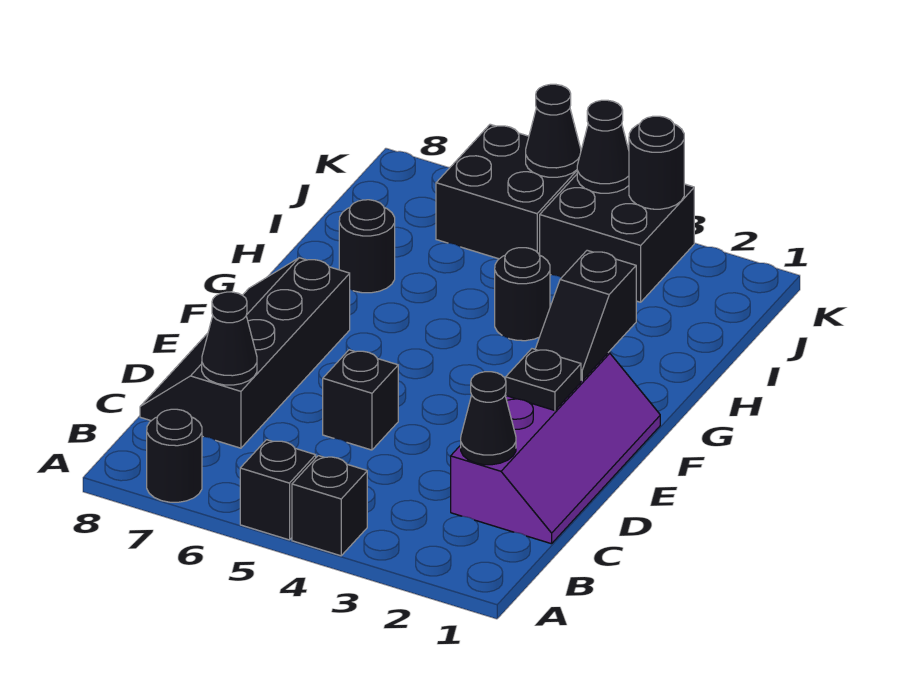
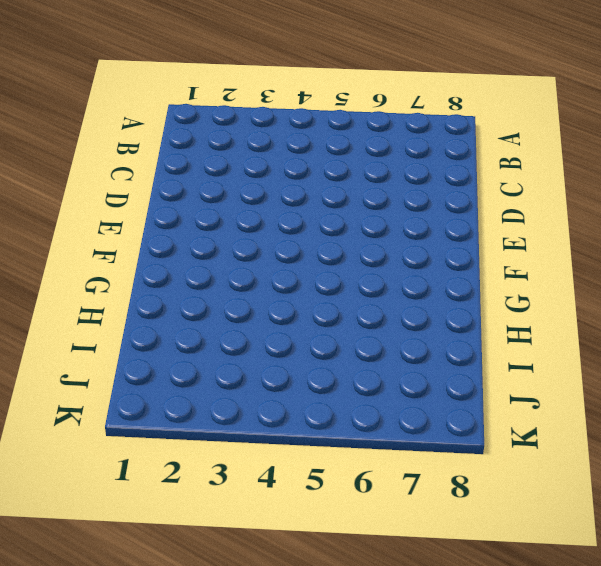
none -> black 1x1 brick [292,456,367,556]
none -> black 1x1 brick [240,440,316,540]
none -> black 1x1 round brick [147,409,202,502]

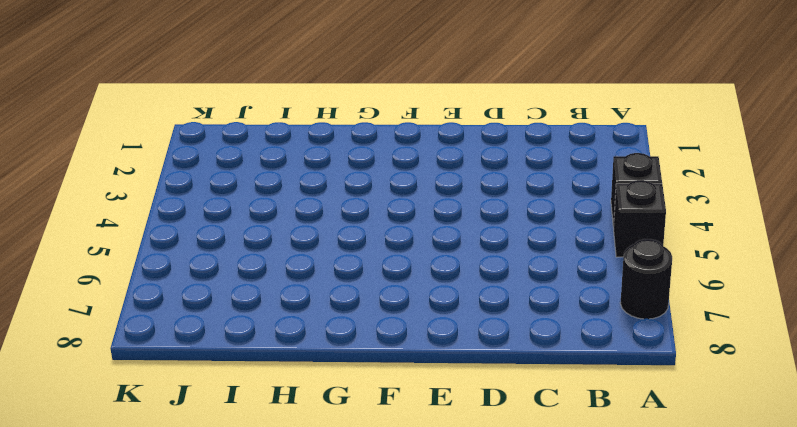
none -> purple 2x4 slope [451,353,660,544]
none -> black 2x4 slope [140,258,350,448]
none -> black 1x1 brick [323,350,398,450]

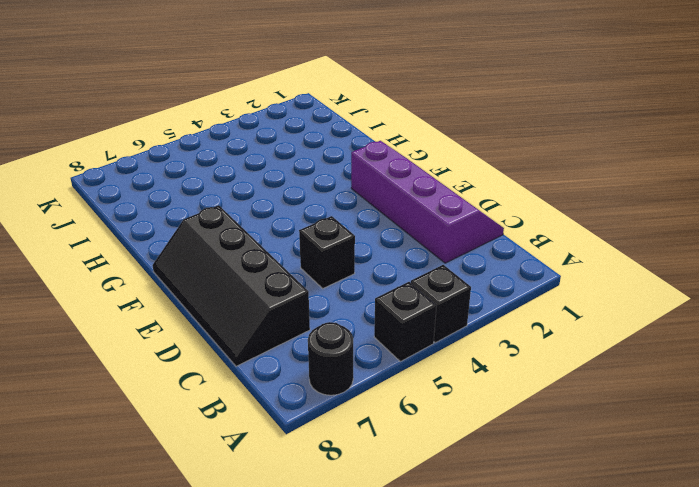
none -> black 1x1 round brick [495,248,550,341]
none -> black 1x1 round brick [339,200,395,293]
none -> black 2x2 brick [540,175,694,302]

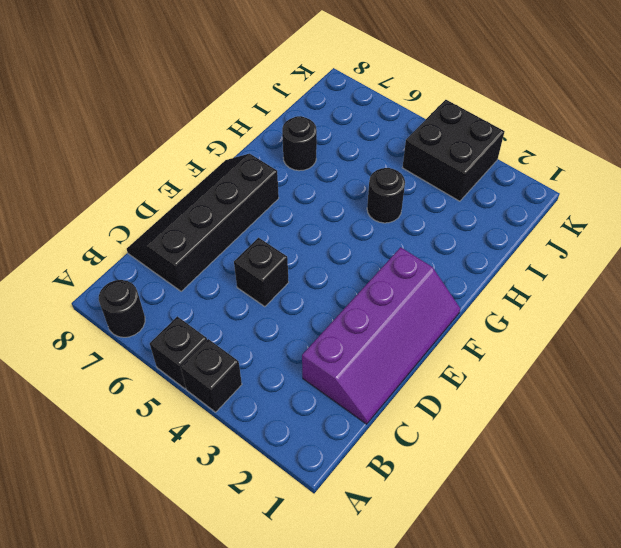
none -> black 2x2 brick [436,124,577,259]
none -> black 1x1 cone [461,372,516,465]
none -> black 1x1 cone [202,292,257,385]

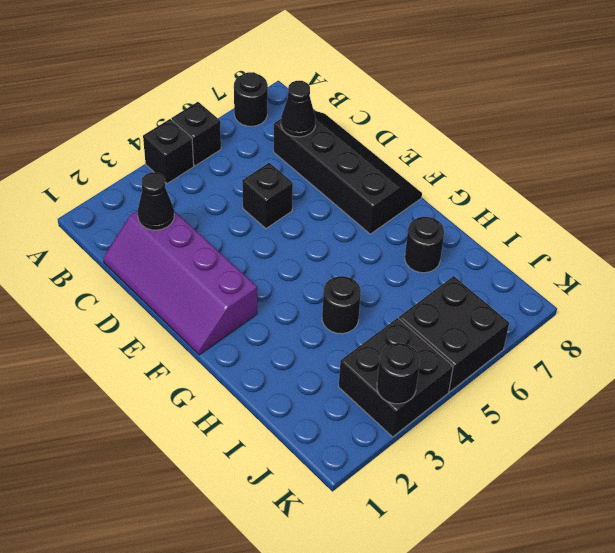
none -> black 1x1 plate [506,349,581,410]
none -> black 1x2 slope [535,250,636,380]
none -> black 1x1 cone [577,100,629,193]

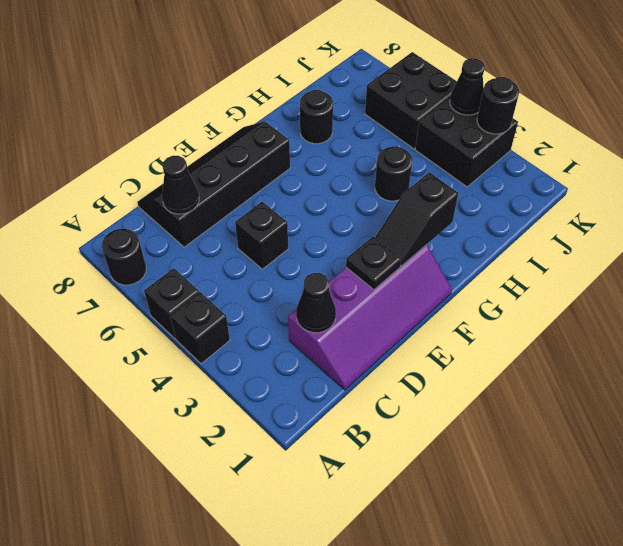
none -> black 1x1 cone [526,84,581,177]

